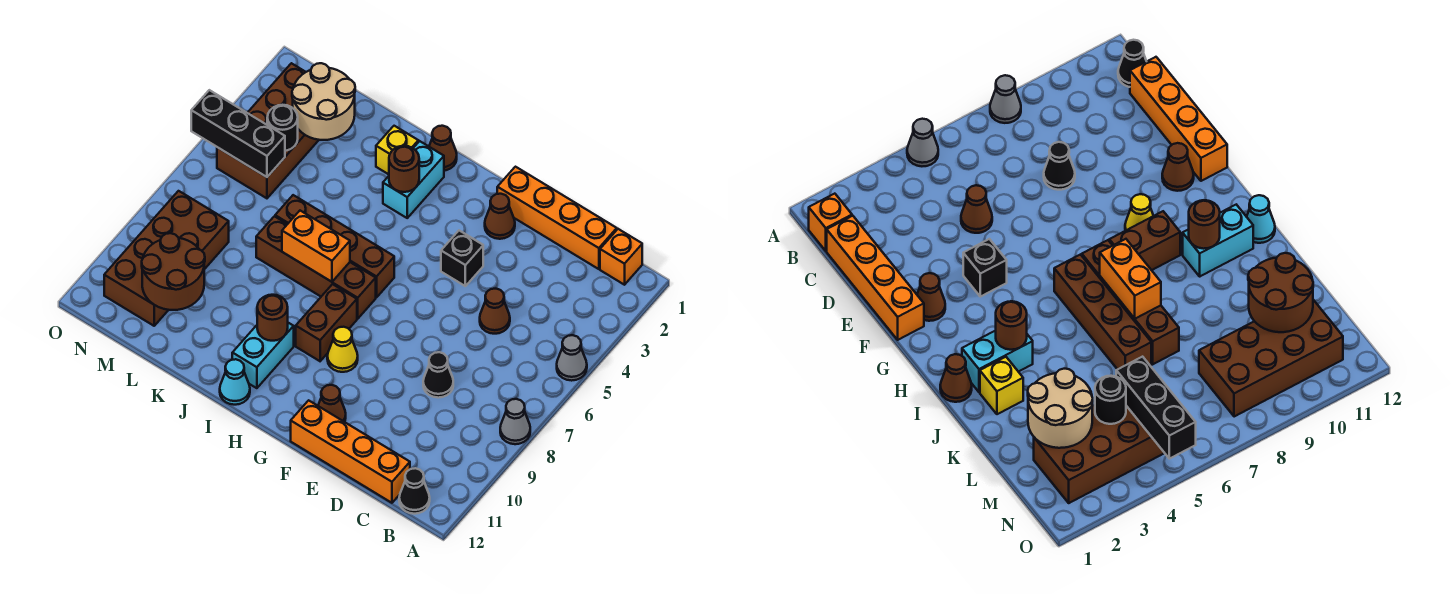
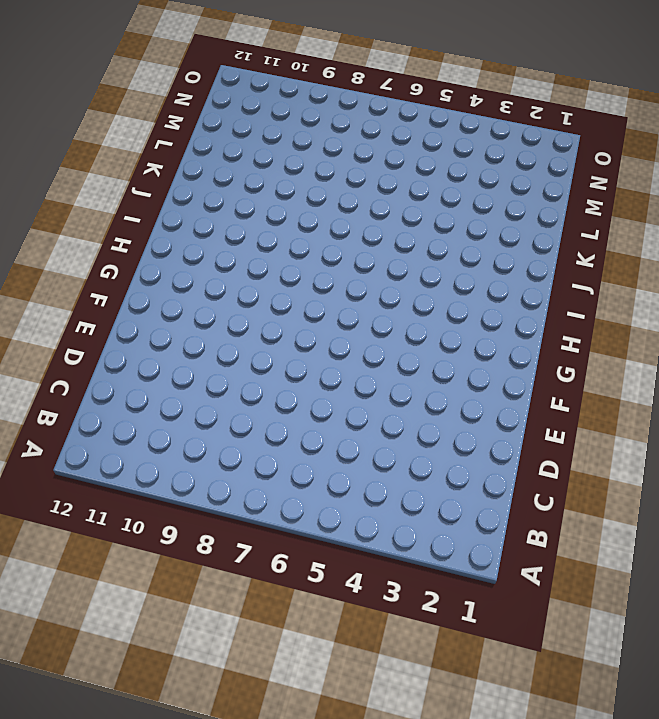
none -> grey 1x1 cone [557,335,587,381]
none -> grey 1x1 cone [500,399,530,444]
none -> orange 1x1 brick [600,229,642,285]

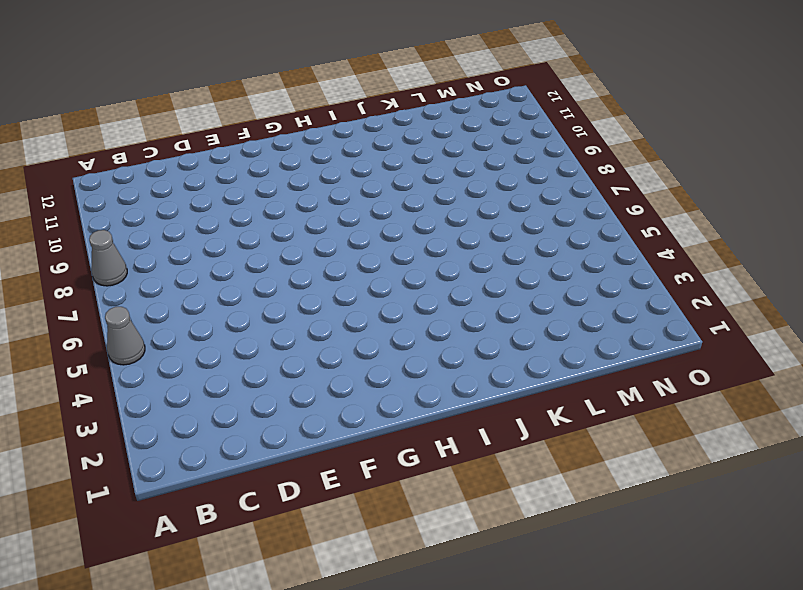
none -> orange 1x1 brick [600,229,642,285]
none -> black 1x1 cone [399,468,430,514]
none -> orange 1x4 brick [497,167,617,269]

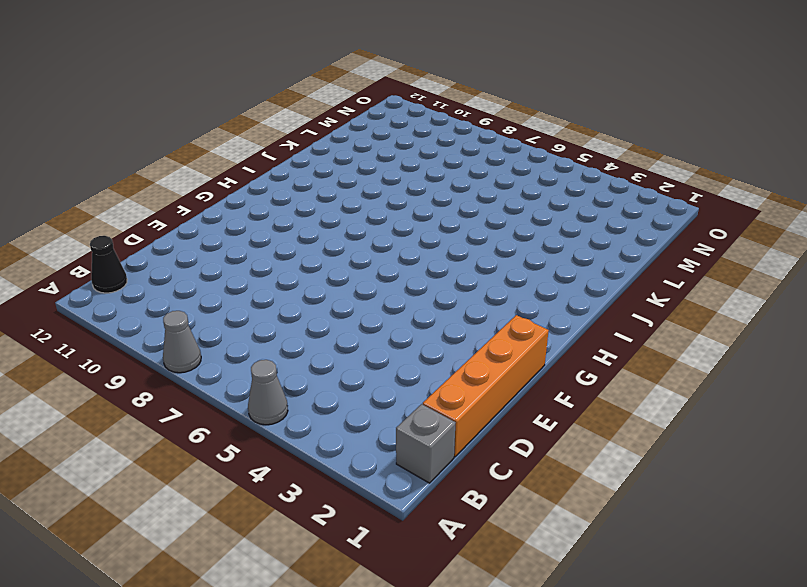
grey 1x1 brick [396,404,456,483] -> orange 1x1 brick [600,229,642,285]
none -> orange 1x4 brick [291,400,410,503]
none -> brown 1x1 cone [480,289,510,334]
none -> black 1x1 cone [423,352,453,398]

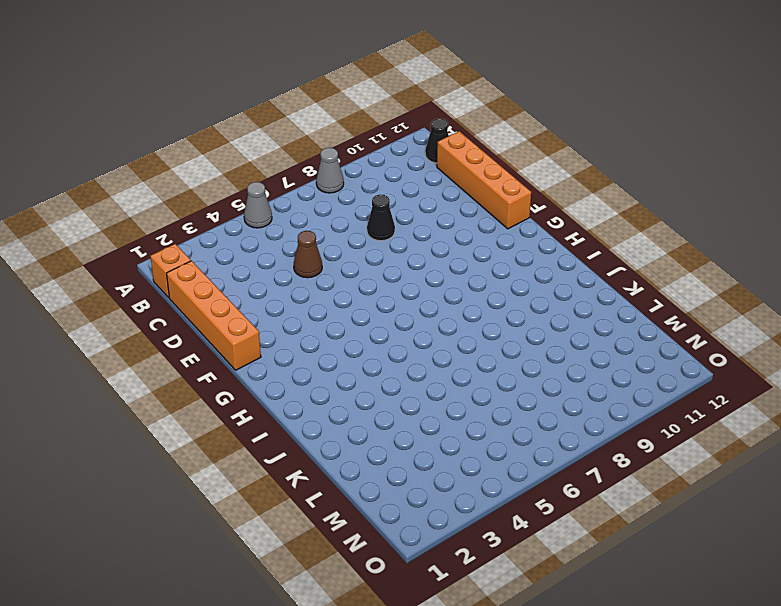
none -> brown 1x1 cone [485,194,515,239]
none -> black 1x1 brick [441,231,483,286]
none -> brown 1x1 cone [318,385,346,422]

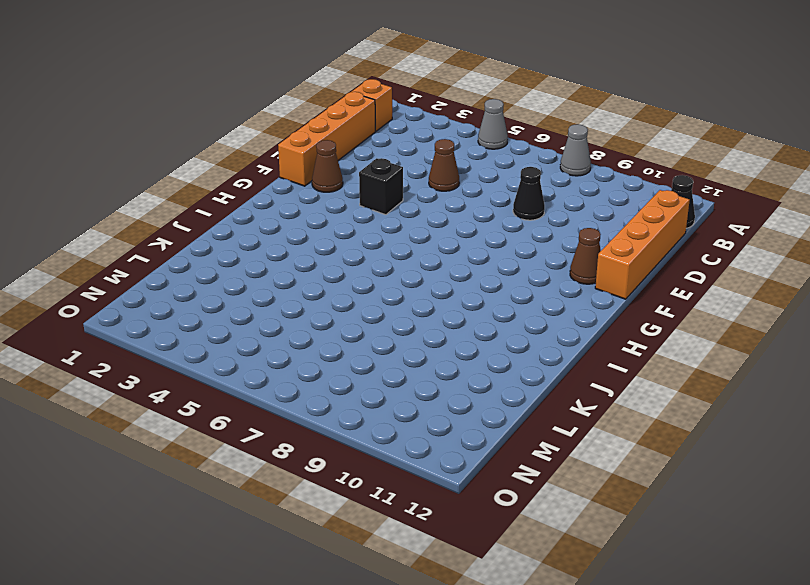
none -> yellow 1x1 cone [327,327,358,372]
none -> brown 1x4 brick [275,195,394,298]
none -> brown 1x4 brick [256,216,376,319]

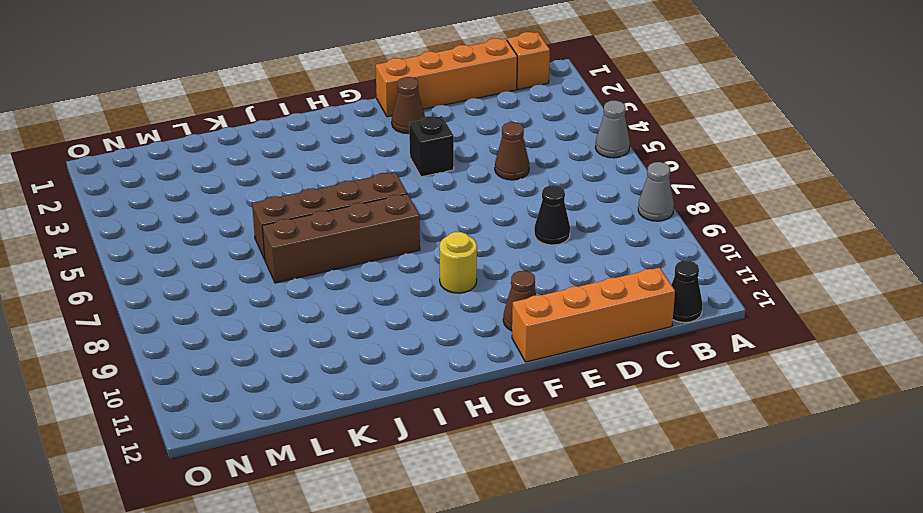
yellow 1x1 round brick [440,232,477,293] -> yellow 1x1 cone [327,327,358,372]
none -> brown 1x2 brick [296,284,357,361]
none -> brown 1x1 cone [429,126,457,171]
none -> cyan 1x2 brick [383,141,444,218]

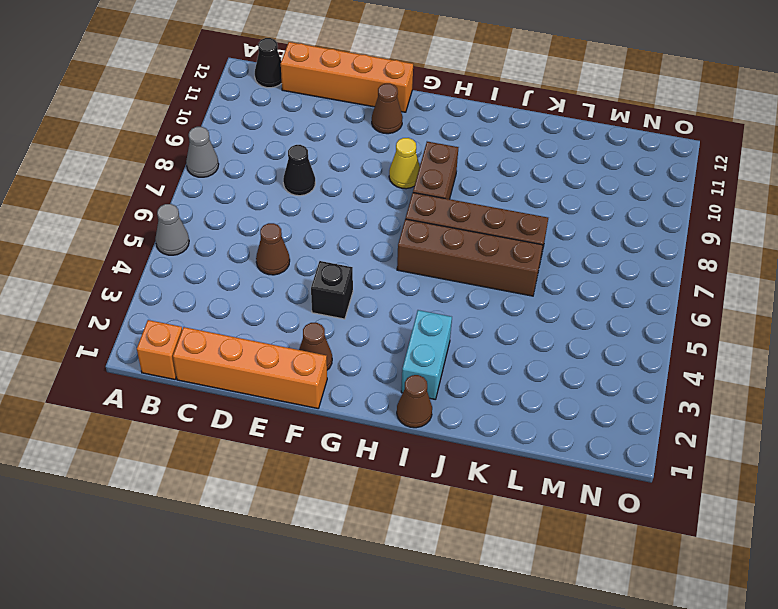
none -> cyan 1x2 brick [232,323,294,388]
none -> cyan 1x1 cone [220,359,250,405]
none -> yellow 1x1 brick [376,126,418,174]

